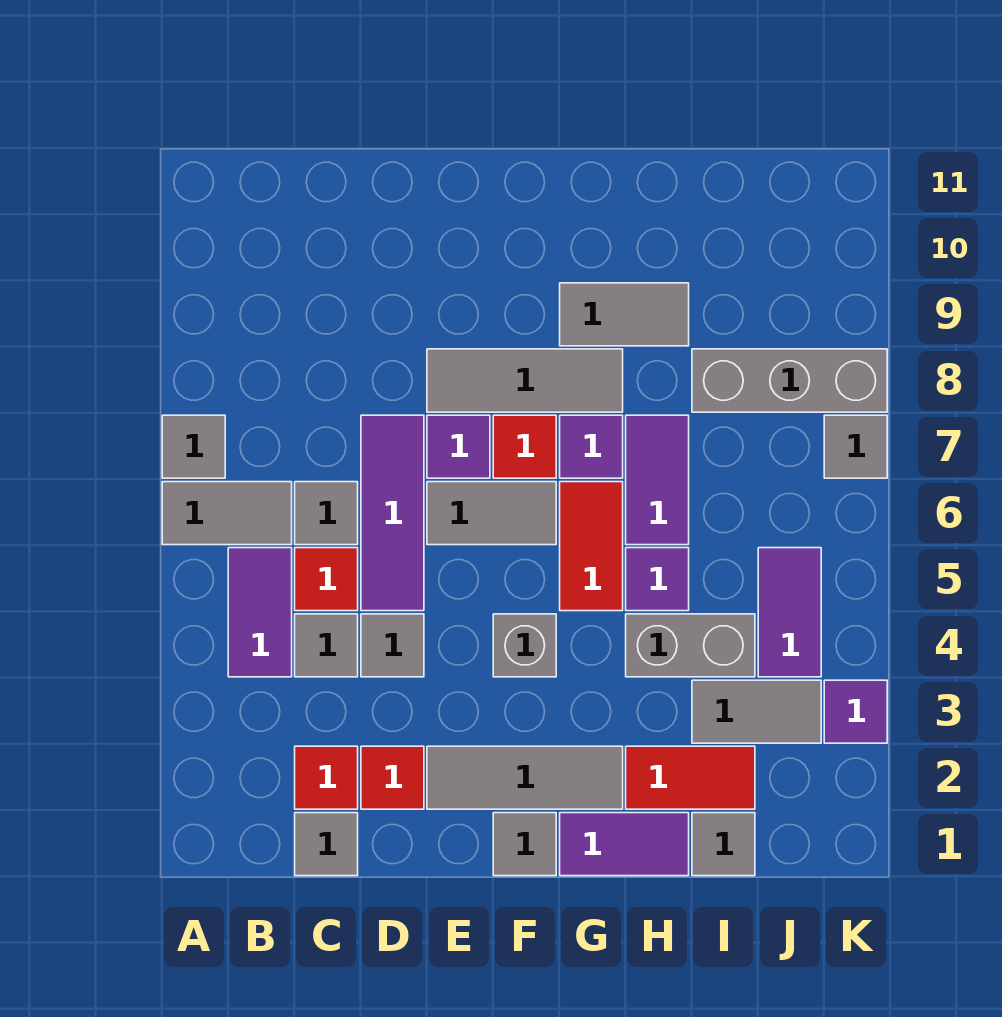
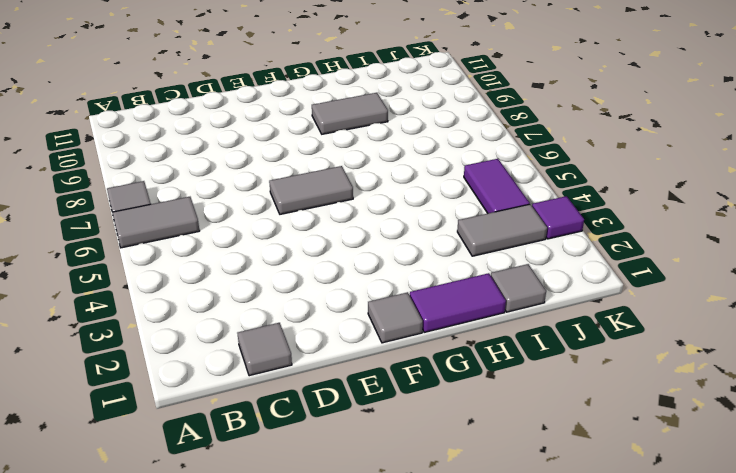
none -> purple 1x2 tile [228,548,292,677]
none -> red 1x1 tile [295,746,358,809]
none -> grey 1x1 tile [295,614,358,677]
none -> red 1x1 tile [295,548,358,611]

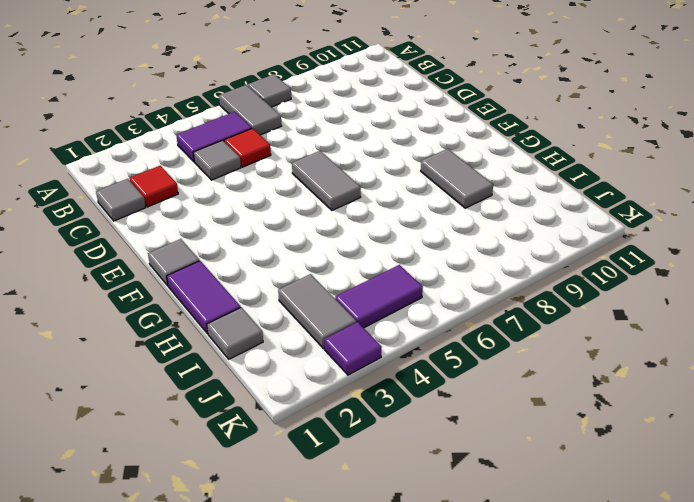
none -> grey 1x1 tile [295,482,358,545]
none -> red 1x1 tile [361,746,424,809]
none -> grey 1x1 tile [361,614,424,677]
none -> purple 1x3 tile [361,415,424,611]

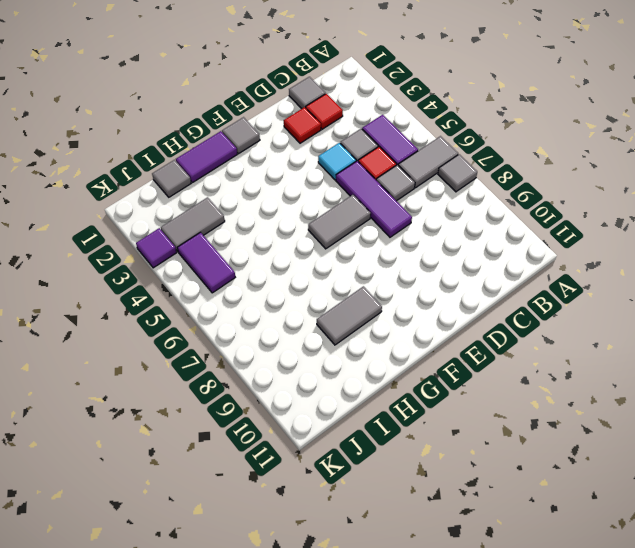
cyan 1x1 tile [318,143,356,180] -> grey 1x1 tile [361,614,424,677]
none -> grey 1x3 tile [427,746,623,809]
none -> purple 1x1 tile [427,415,490,478]
none -> grey 1x3 tile [427,349,623,412]
none -> grey 1x1 brick [493,614,556,677]

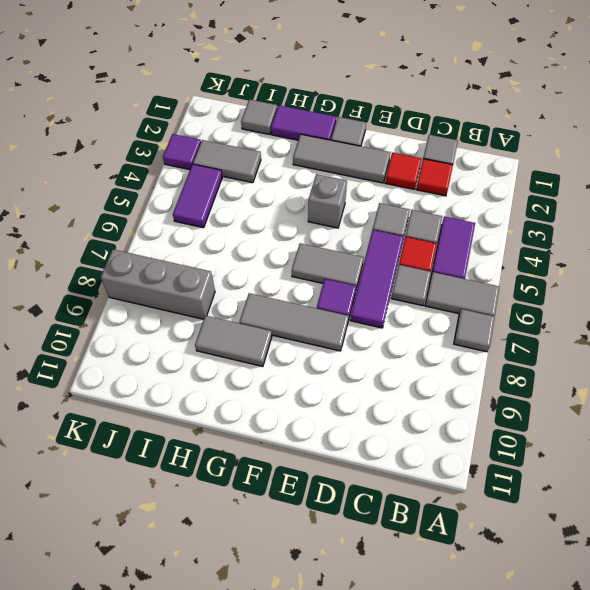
none -> red 1x1 tile [493,415,556,478]
none -> red 1x2 tile [560,482,623,611]
none -> purple 1x1 tile [560,415,623,478]
none -> red 1x2 tile [626,746,755,809]

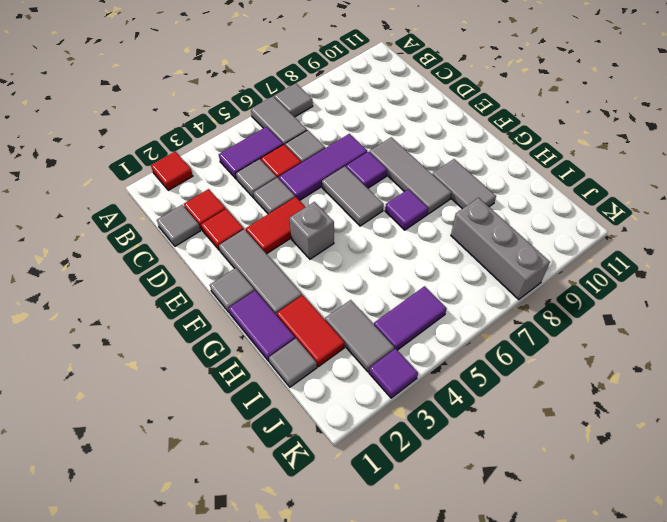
red 1x1 tile [151,152,193,190] -> red 1x1 tile moved to [493,415,556,478]
red 1x2 tile [246,197,305,254] -> red 1x2 tile moved to [560,482,623,611]
none -> grey 1x2 brick [626,614,755,677]
none -> purple 1x1 tile [626,548,689,611]
none -> purple 1x2 tile [626,415,689,545]
none -> grey 1x1 tile [824,415,887,478]

